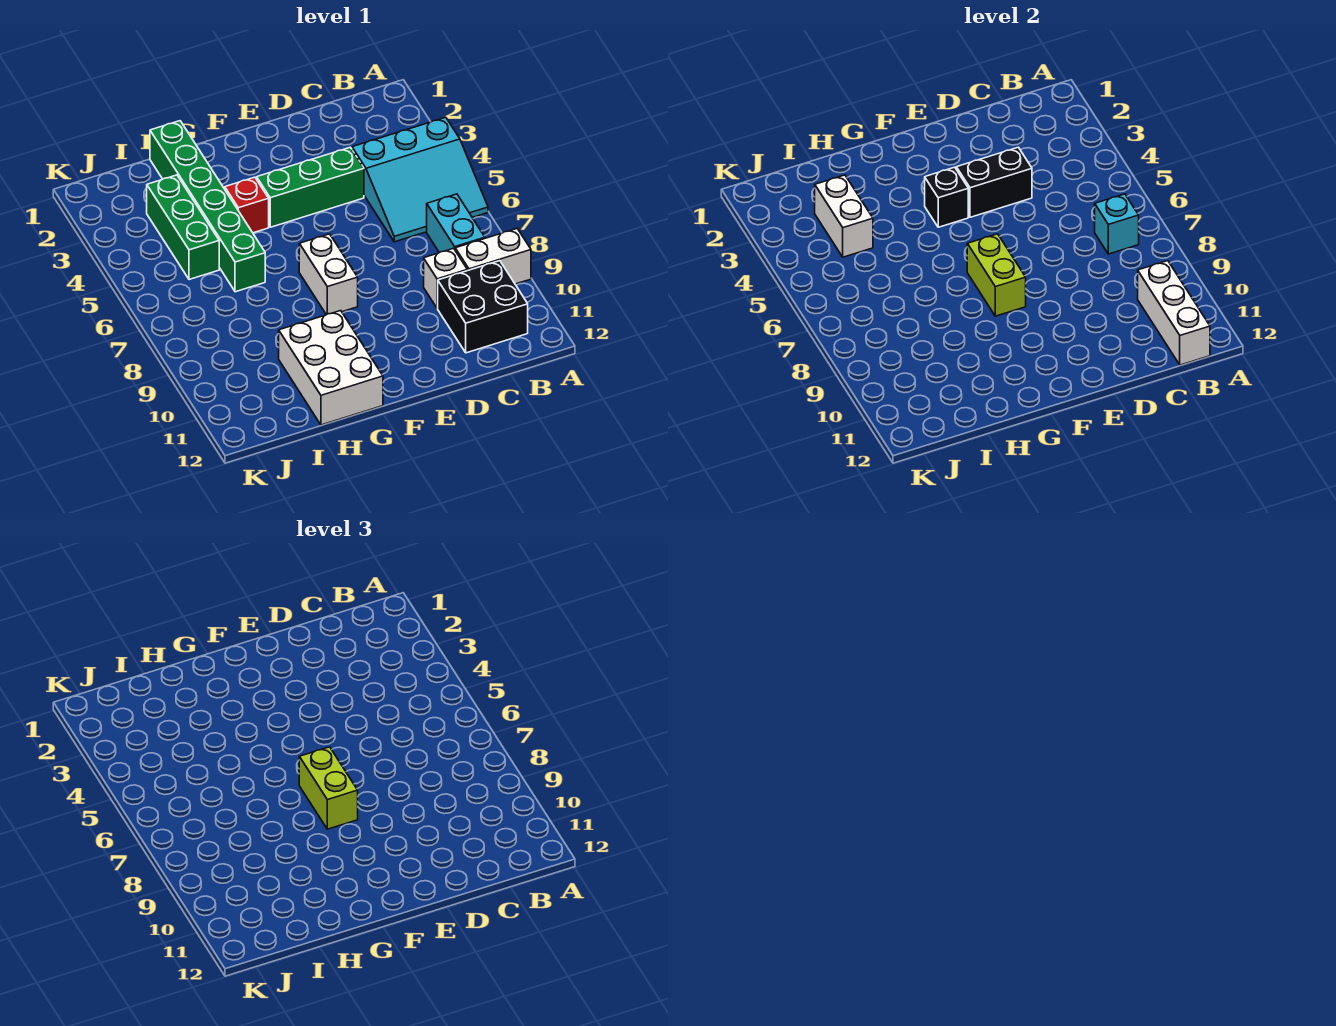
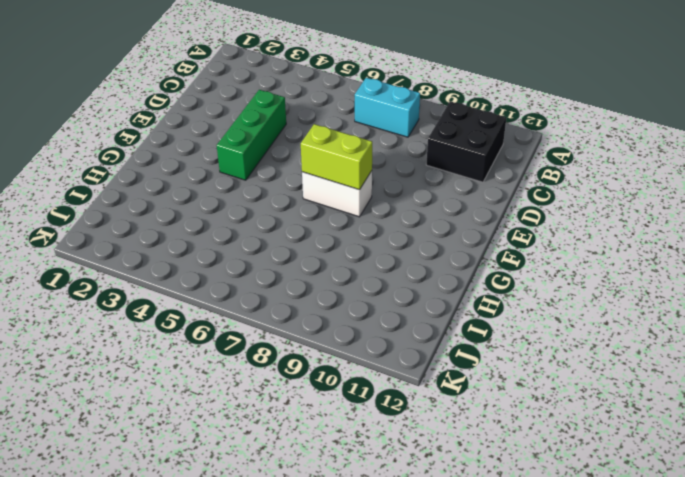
none -> cyan 3x3 slope [352,117,488,242]
none -> white 1x2 brick [455,229,531,284]
none -> white 1x1 brick [424,248,467,309]

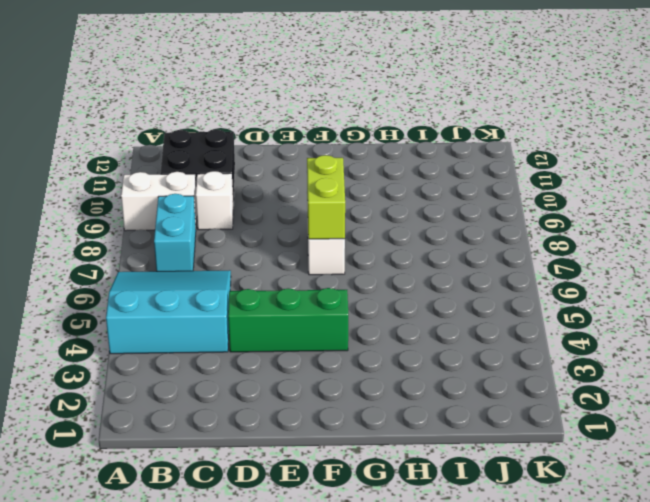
none -> red 1x1 brick [225,177,269,233]
none -> white 2x3 brick [279,311,383,425]
none -> green 1x6 brick [150,121,265,292]

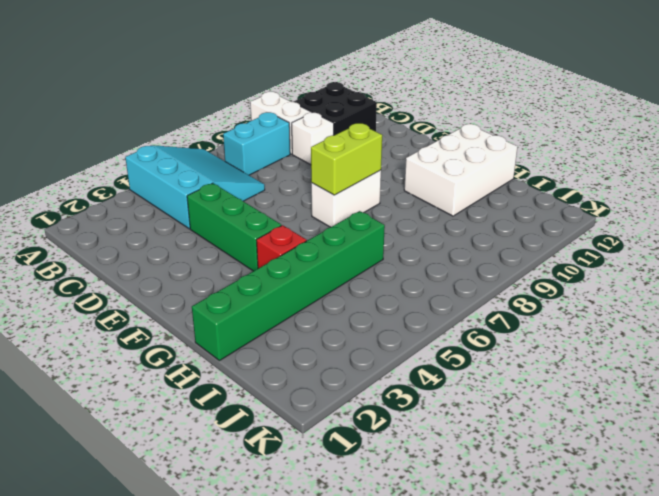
none -> green 1x3 brick [147,175,219,280]
none -> cyan 1x1 brick [1095,194,1139,254]
none -> white 1x3 brick [1138,261,1210,365]

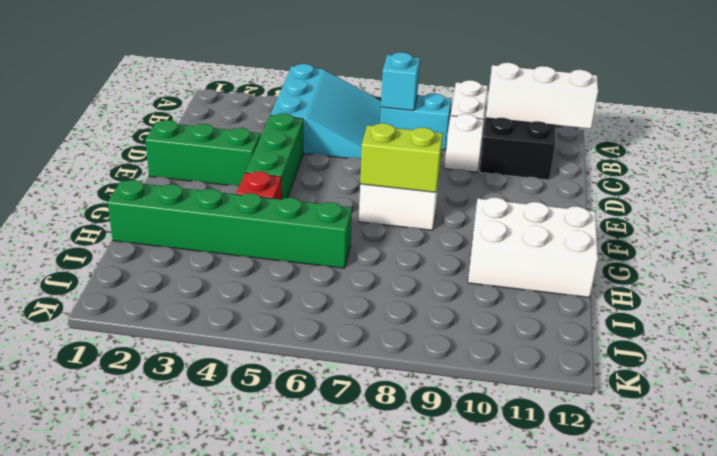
green 1x3 brick [145,120,261,186] -> green 1x3 brick moved to [147,175,219,280]
none -> black 1x2 brick [956,147,1032,217]
none -> black 1x1 brick [925,167,968,227]
none -> white 1x2 brick [815,175,873,257]

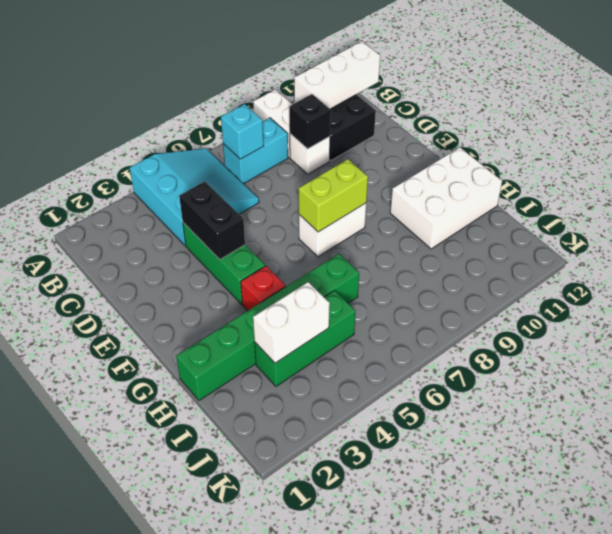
black 1x1 brick [289,94,331,149] -> black 1x1 brick moved to [925,167,968,227]
none -> lime 1x2 brick [299,747,358,829]

